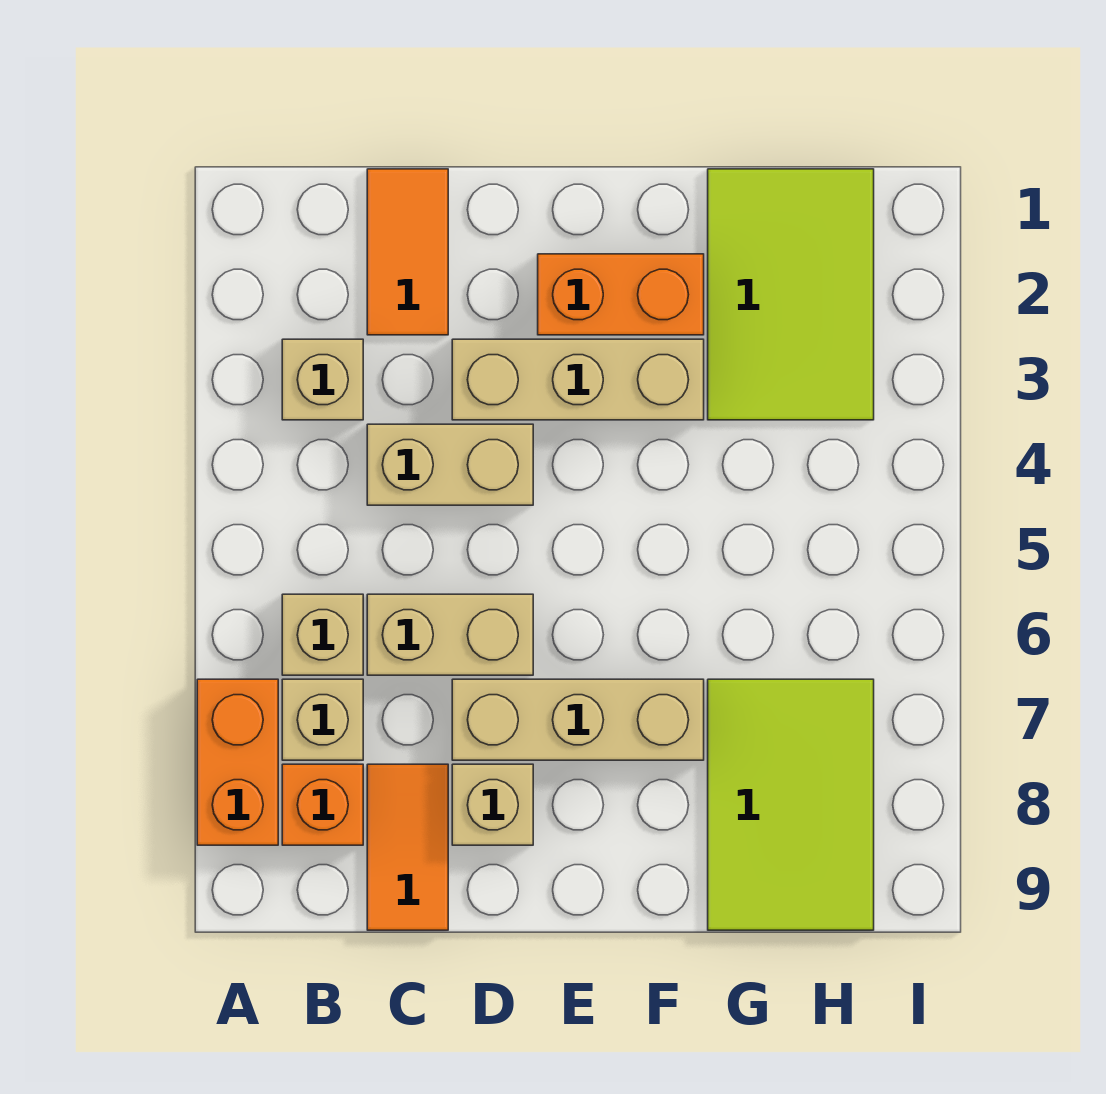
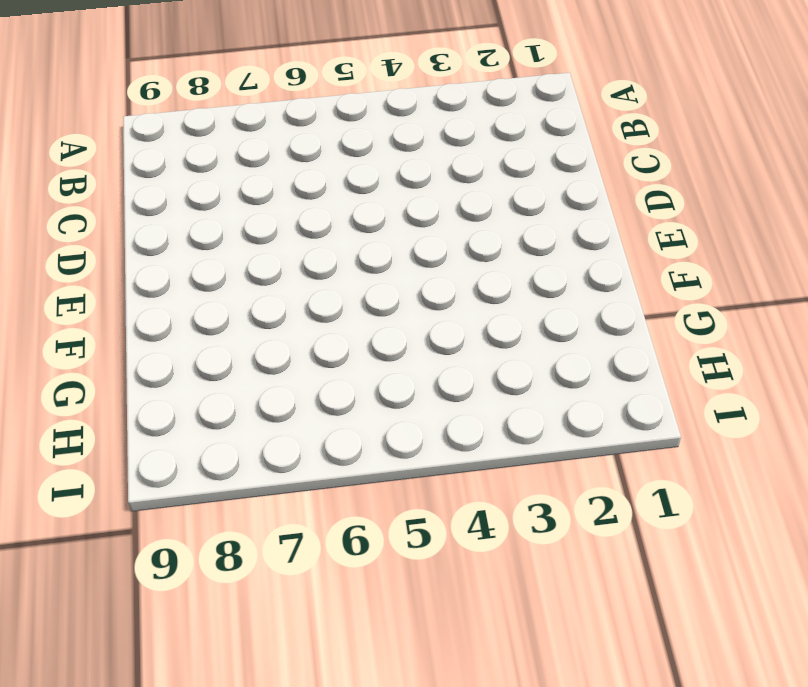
none -> orange 1x2 brick [197,679,278,845]
none -> tan 1x1 brick [282,339,363,420]
none -> tan 1x1 brick [282,594,363,675]

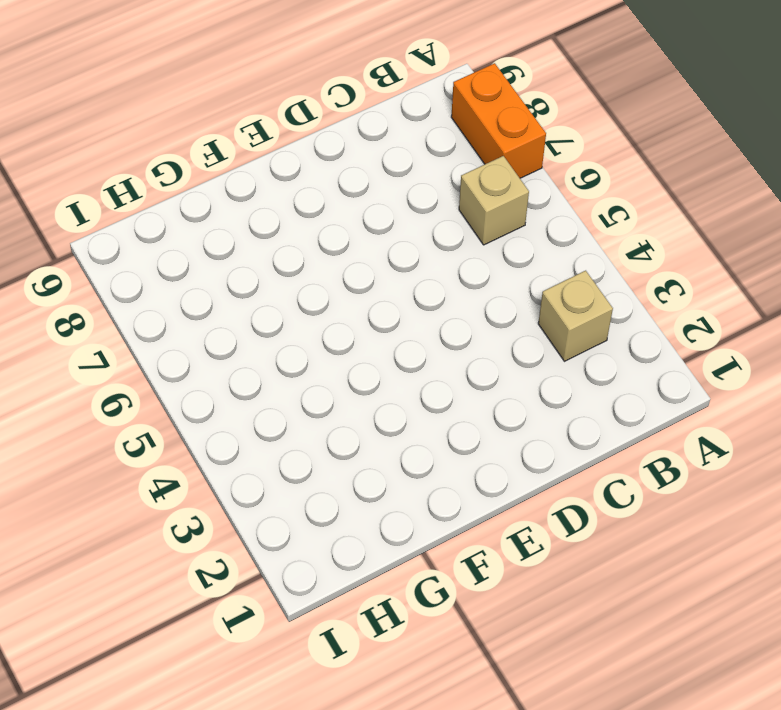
none -> tan 1x1 brick [282,679,363,760]
none -> orange 1x1 brick [282,764,363,845]
none -> orange 1x2 tile [367,169,448,335]

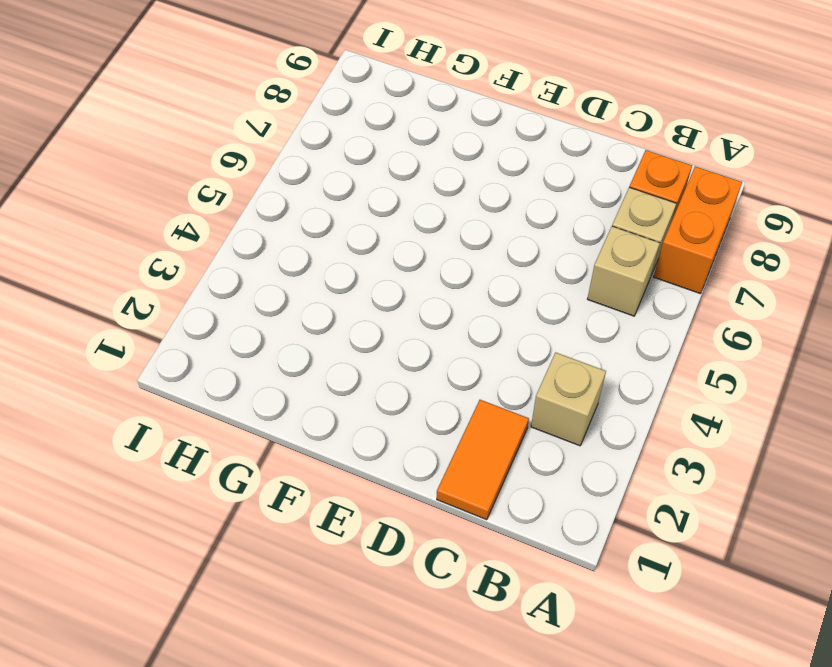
none -> tan 1x2 brick [367,424,533,505]
none -> tan 1x2 brick [367,594,533,675]
none -> orange 1x2 tile [367,764,448,930]

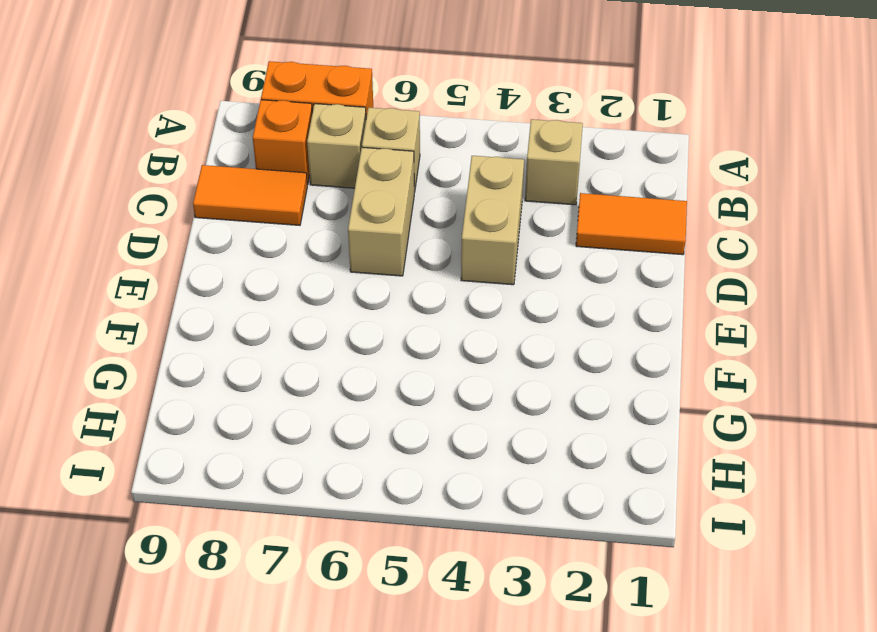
none -> tan 1x3 brick [452,339,704,420]
none -> tan 1x3 brick [452,679,704,760]
none -> tan 1x1 brick [452,764,533,845]

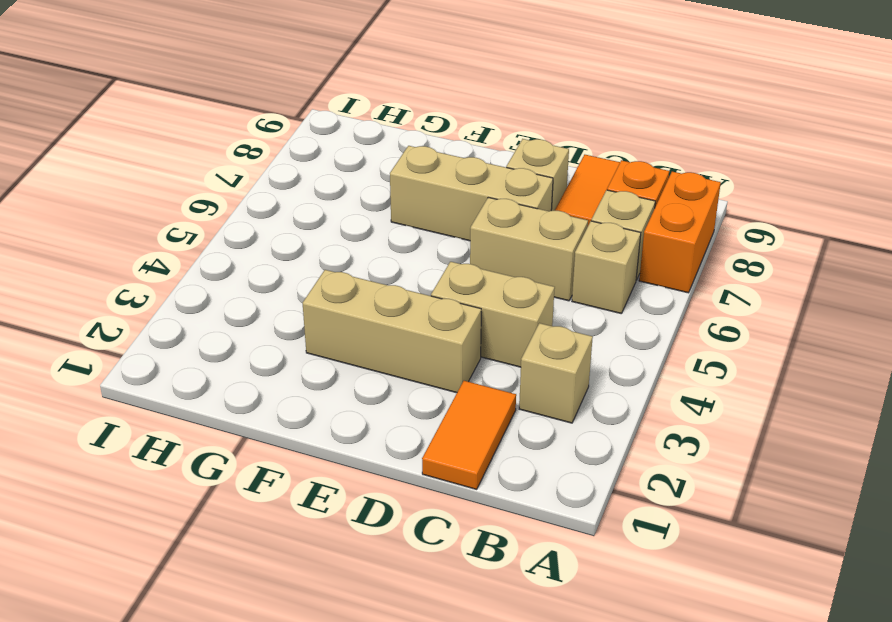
none -> orange 1x2 brick [538,254,704,335]
none -> lime 2x3 tile [708,169,874,420]
none -> lime 2x3 tile [708,679,874,930]

